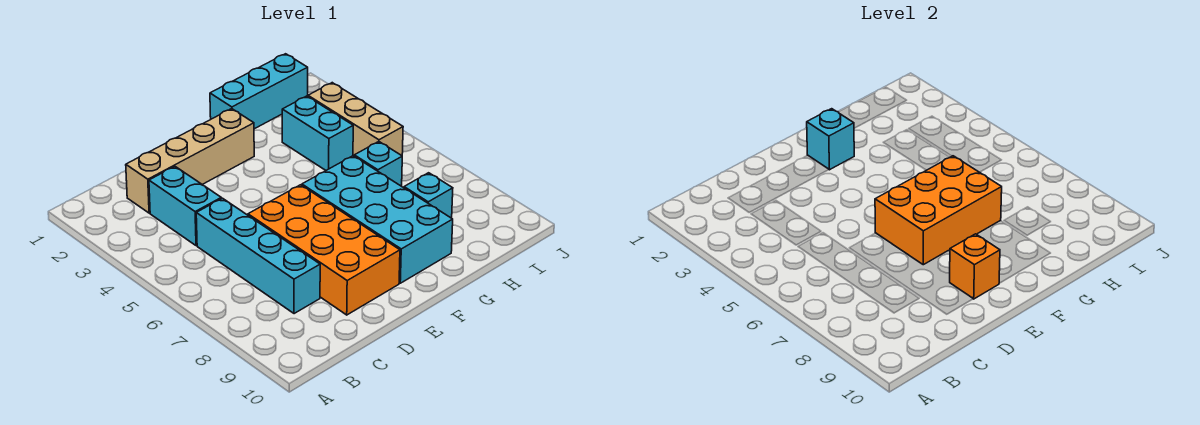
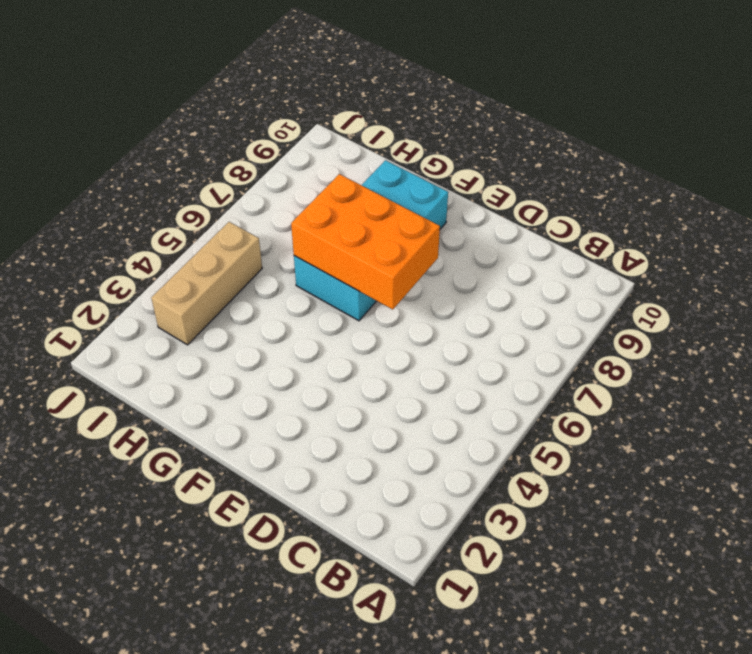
none -> tan 1x4 brick [126,109,254,213]
none -> cyan 1x2 brick [149,167,221,246]
none -> cyan 1x4 brick [196,198,320,314]

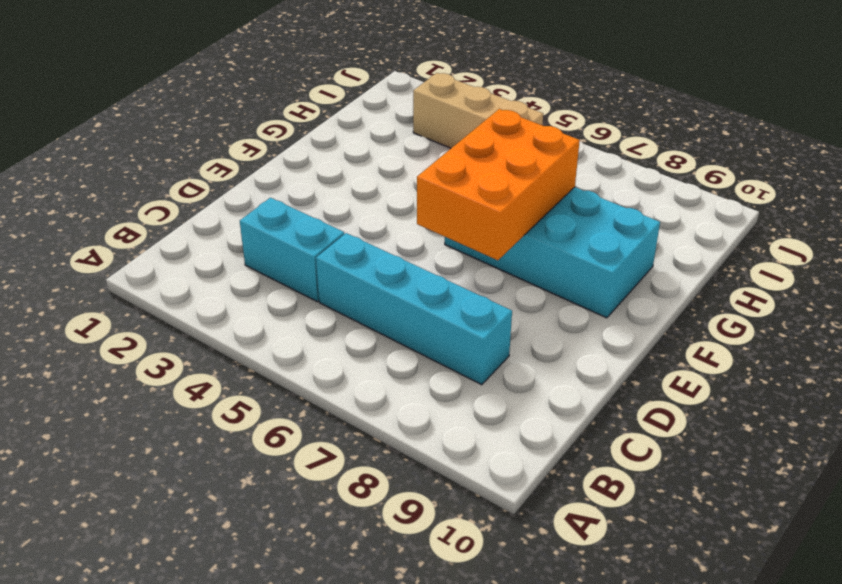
none -> tan 1x4 brick [126,109,254,213]
none -> orange 2x4 brick [248,185,400,315]
none -> cyan 1x3 brick [210,54,308,129]

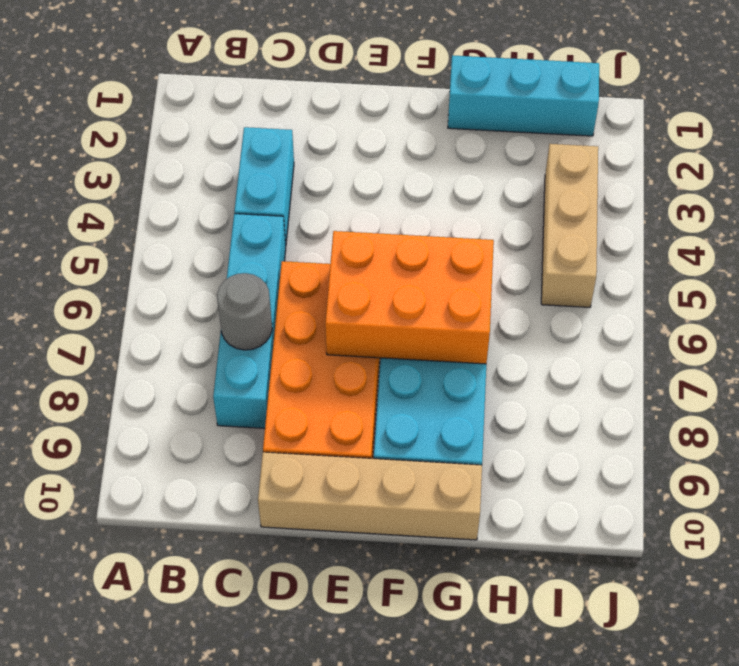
grey 1x1 round brick [217,273,272,350] -> none
tan 1x4 brick [258,452,482,540] -> tan 1x4 brick moved to [126,109,254,213]
none -> cyan 1x2 brick [282,96,353,170]
none -> cyan 1x1 brick [354,142,402,186]
none -> cyan 1x1 brick [404,173,453,218]

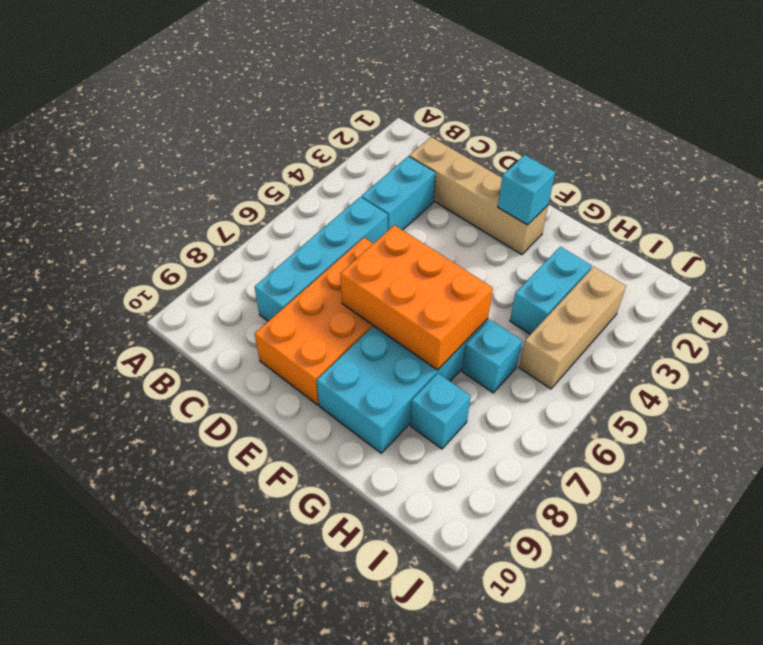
none -> cyan 1x3 brick [210,54,308,129]
none -> orange 1x1 brick [950,234,1000,299]

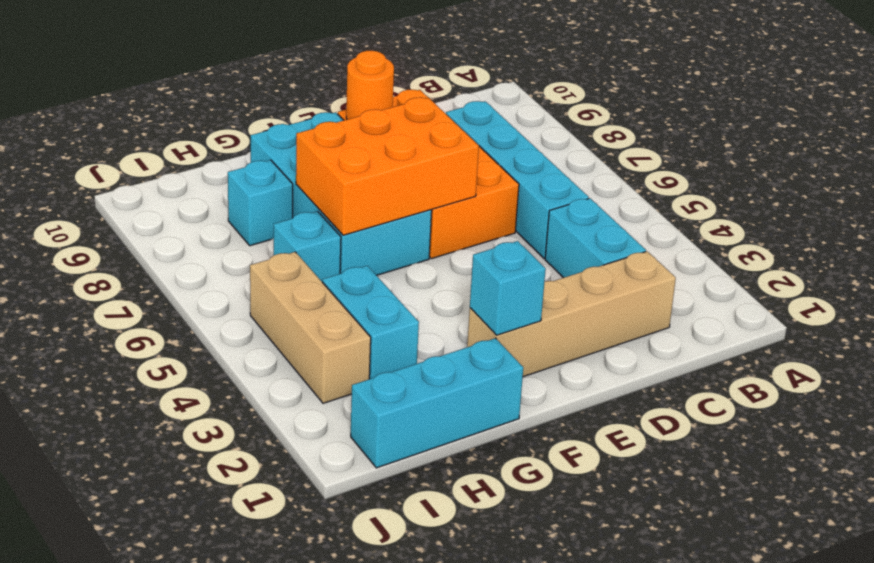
orange 1x1 round brick [346,51,394,119] -> orange 1x1 brick [950,234,1000,299]

